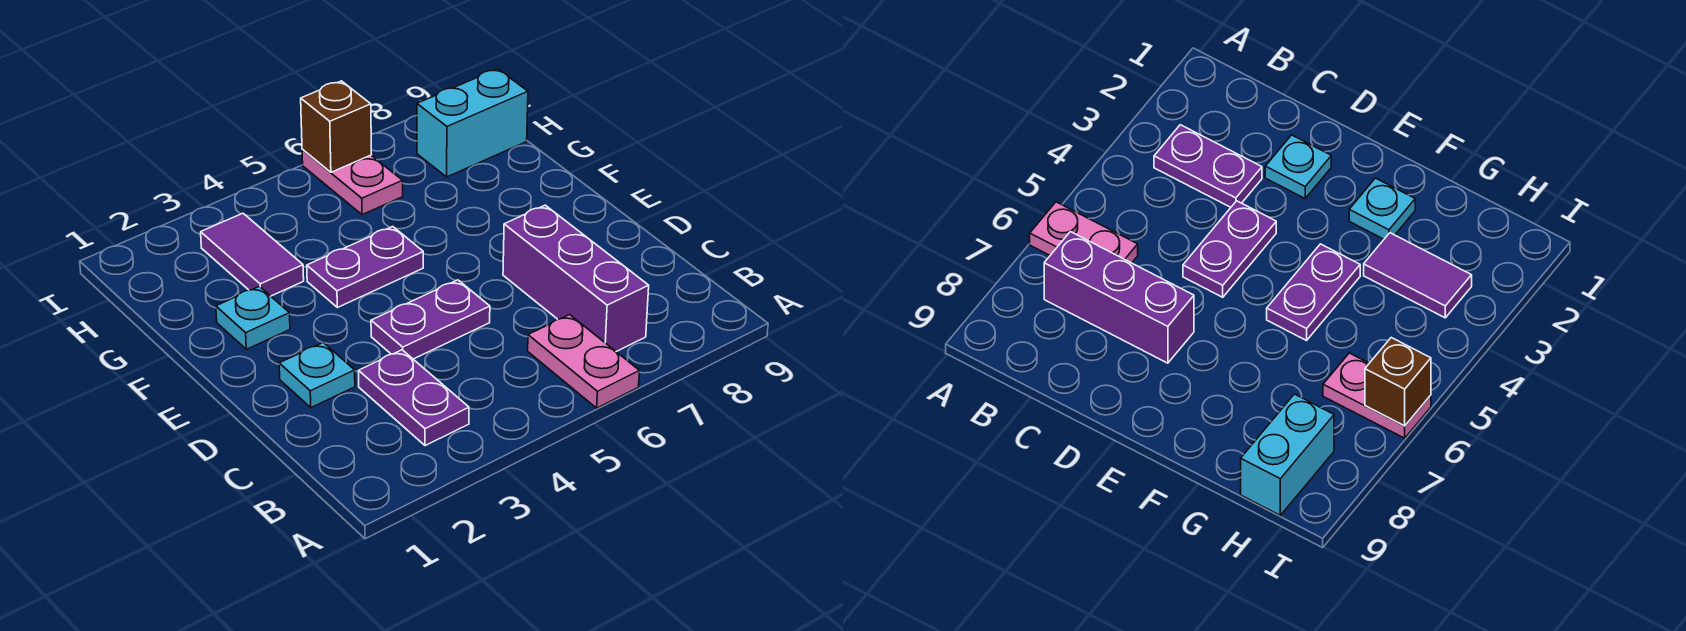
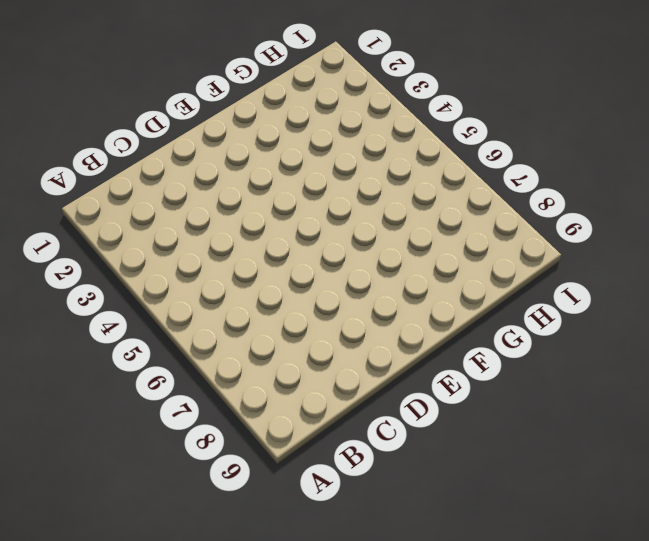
none -> pink 1x2 plate [528,315,639,408]
none -> purple 1x2 plate [359,350,469,446]

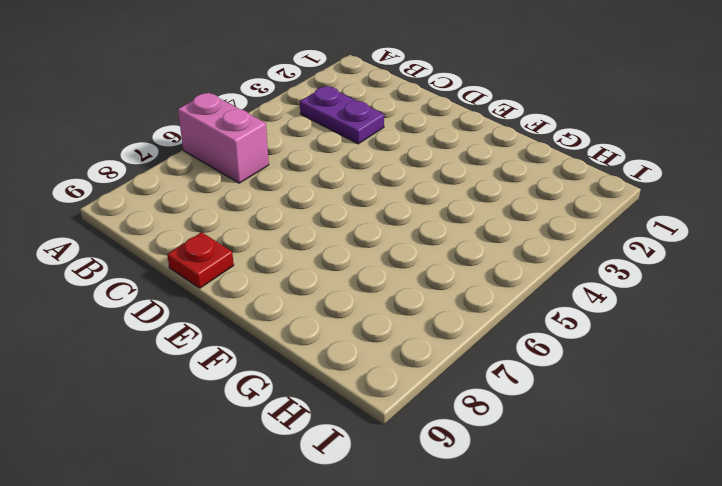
pink 1x2 brick [178,92,269,183] -> pink 1x2 plate [528,315,639,408]
red 1x1 plate [167,232,234,288] -> none
none -> purple 1x3 brick [503,205,649,351]
none -> cyan 1x1 plate [279,343,355,408]

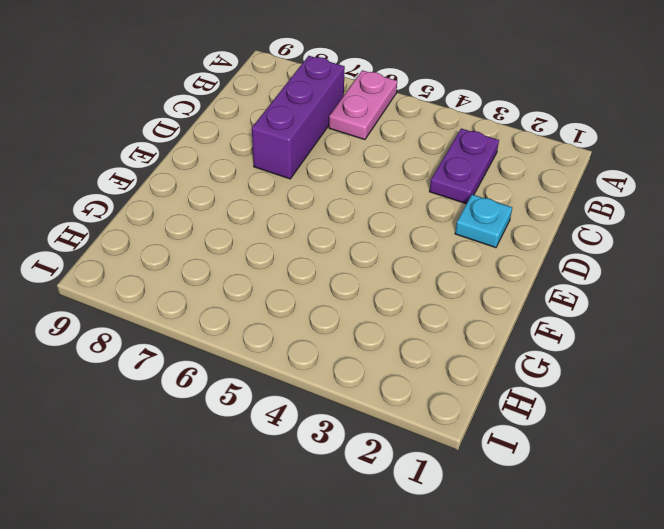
none -> purple 1x2 plate [371,280,490,359]
none -> cyan 1x1 plate [216,286,290,349]

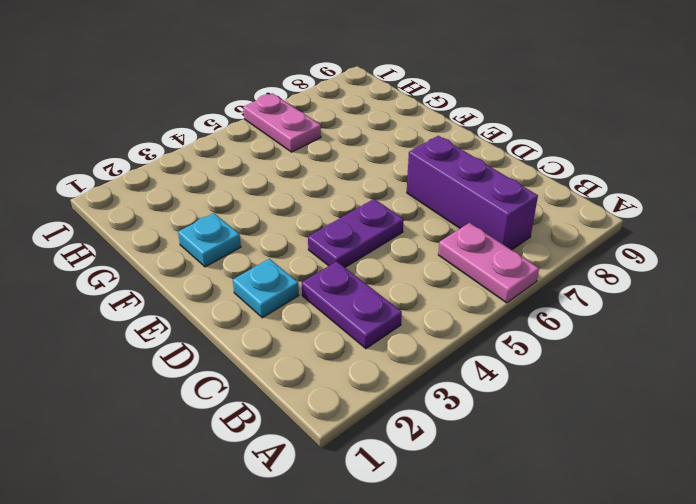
none -> purple 1x2 plate [307,227,423,308]
none -> purple 1x2 tile [201,213,304,296]

